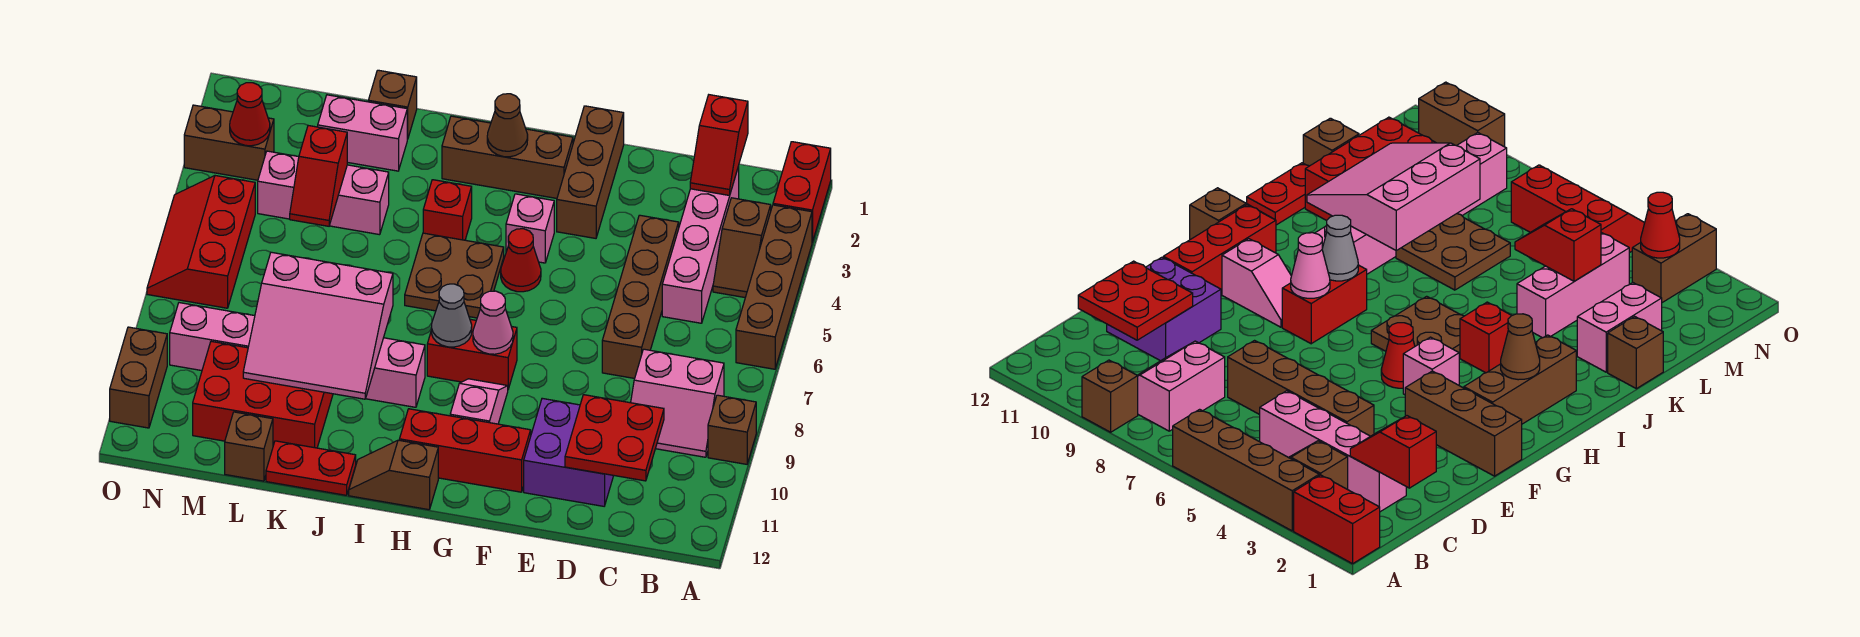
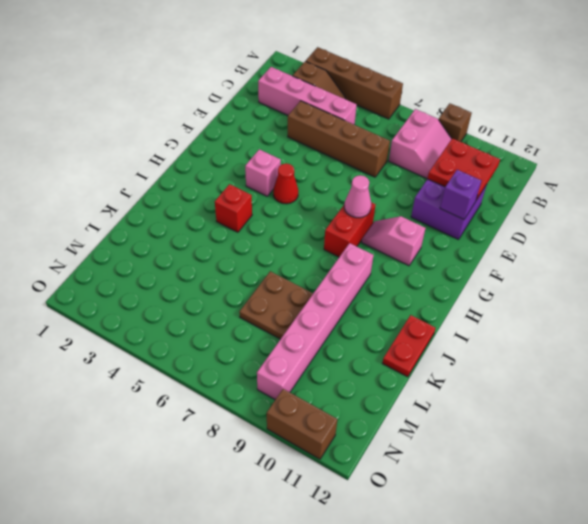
purple 1x1 brick [440,170,481,219] -> none
none -> red 1x2 brick [773,142,831,242]
none -> brown 1x3 brick [557,106,624,238]
none -> red 1x3 brick [399,409,531,492]
none -> brown 1x3 brick [442,116,573,198]

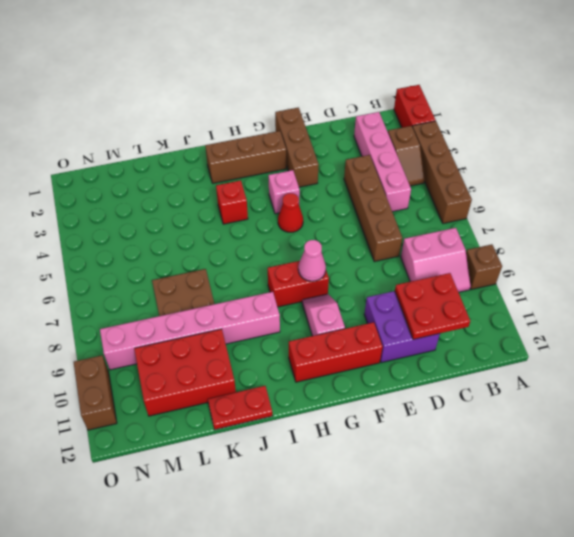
none -> brown 2x2 plate [405,233,504,318]
none -> brown 1x2 slope [349,440,438,510]
none -> brown 1x1 brick [368,70,417,139]
none -> pink 1x2 brick [318,95,407,171]

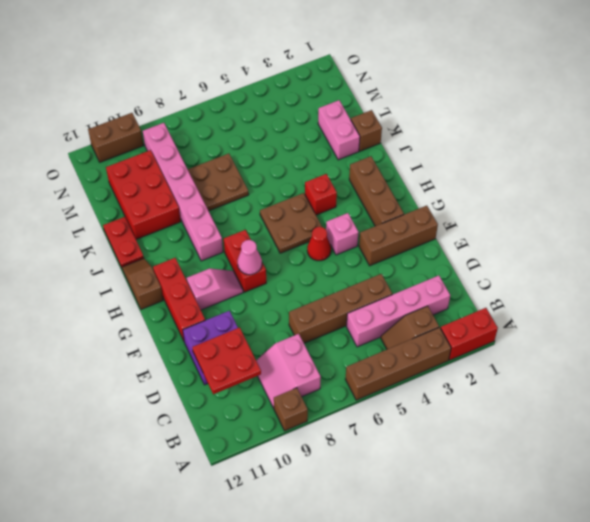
none -> pink 1x3 brick [258,151,389,235]
none -> brown 1x1 brick [225,412,273,481]
none -> brown 1x2 brick [184,105,274,180]
none -> red 2x3 slope [147,176,255,308]

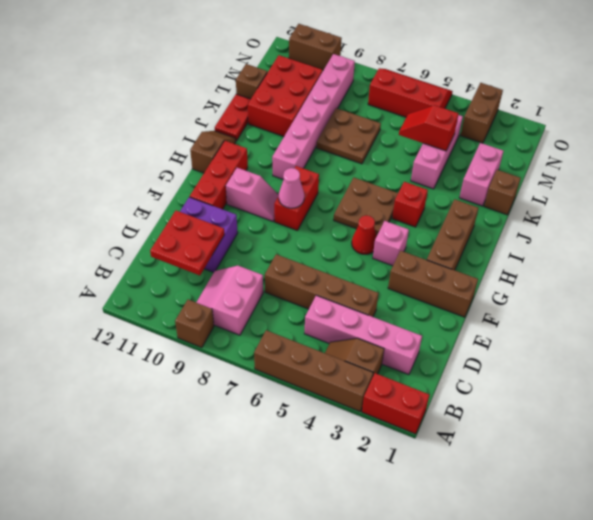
none -> red 1x2 slope [690,95,748,195]
none -> brown 1x1 cone [487,94,528,157]
none -> grey 1x1 cone [431,284,472,347]
none -> pink 3x3 slope [243,252,393,399]

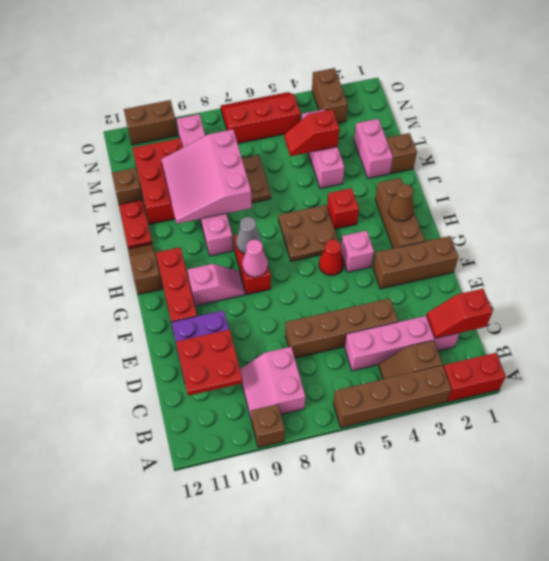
none -> red 1x1 cone [230,83,270,146]

